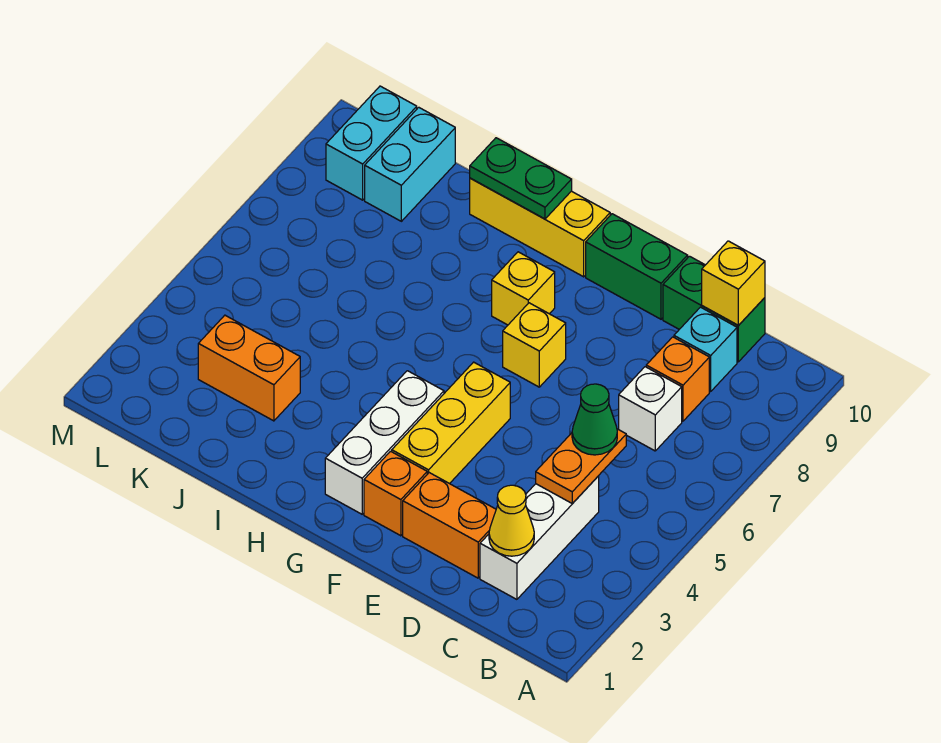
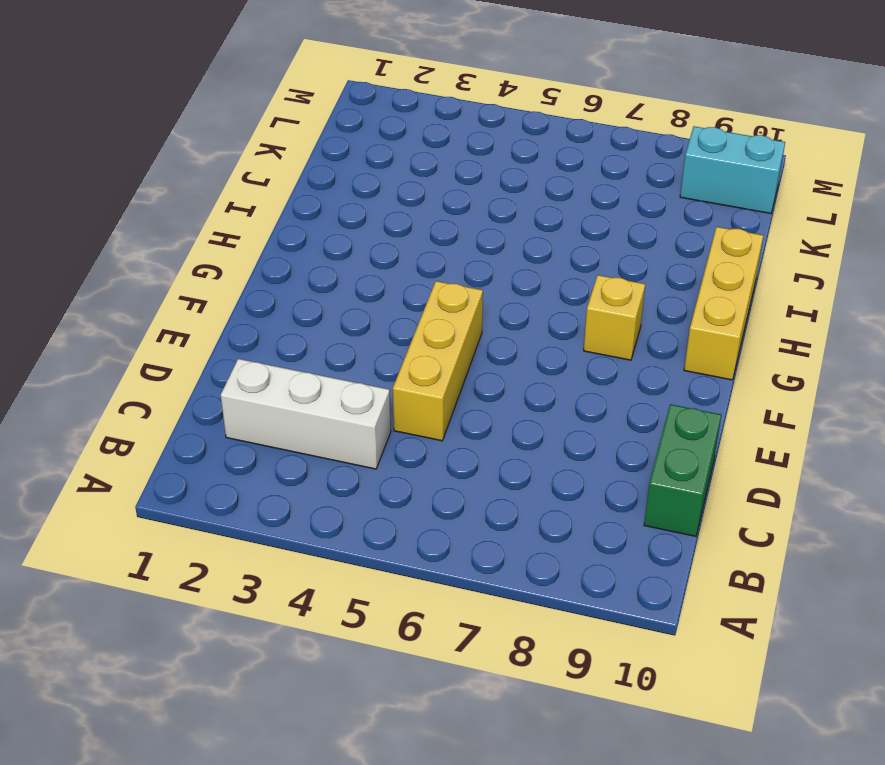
yellow 1x3 brick [393,281,483,441] -> yellow 1x3 brick turned to [392,362,510,484]
none -> white 1x1 brick [619,367,682,451]
none -> orange 1x1 brick [646,337,709,421]
none -> cyan 1x1 brick [674,307,737,391]

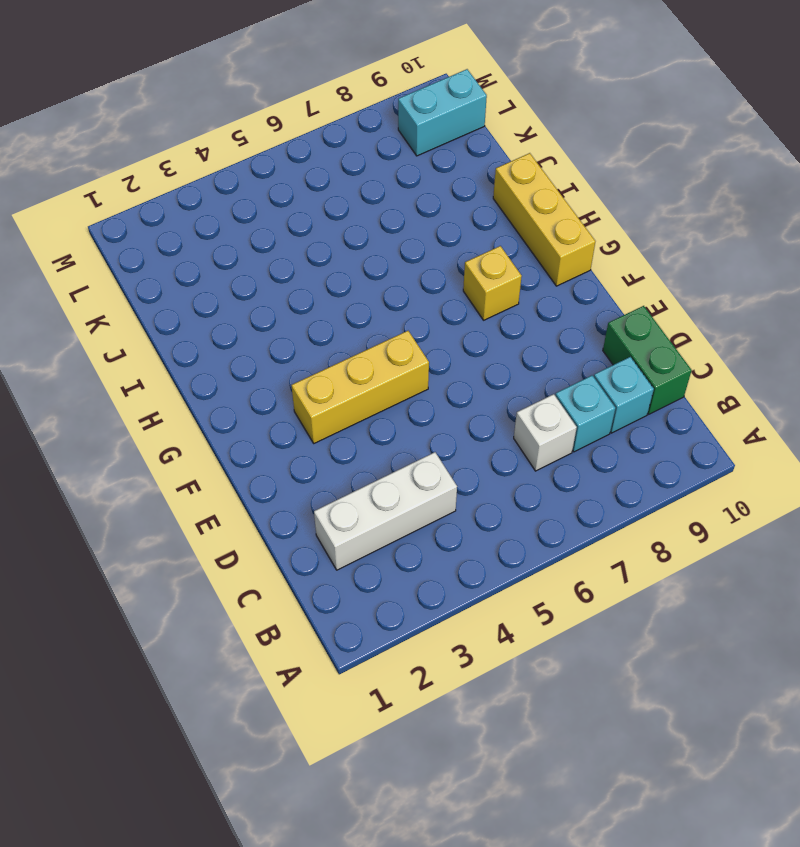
cyan 1x1 brick [555,375,615,452] -> orange 1x1 brick [646,337,709,421]
none -> orange 1x2 brick [403,473,496,578]
none -> green 1x2 brick [586,214,688,319]
none -> orange 1x1 brick [364,451,427,536]

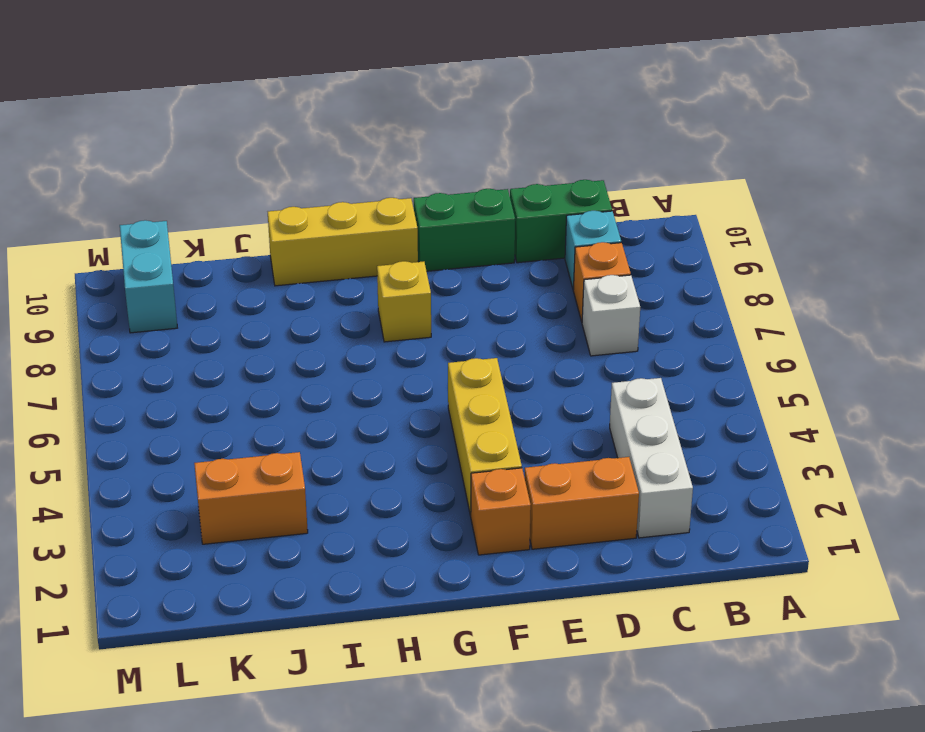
none -> yellow 1x1 brick [503,303,566,387]
none -> white 1x3 brick [325,371,444,514]
none -> cyan 1x2 brick [365,107,455,221]

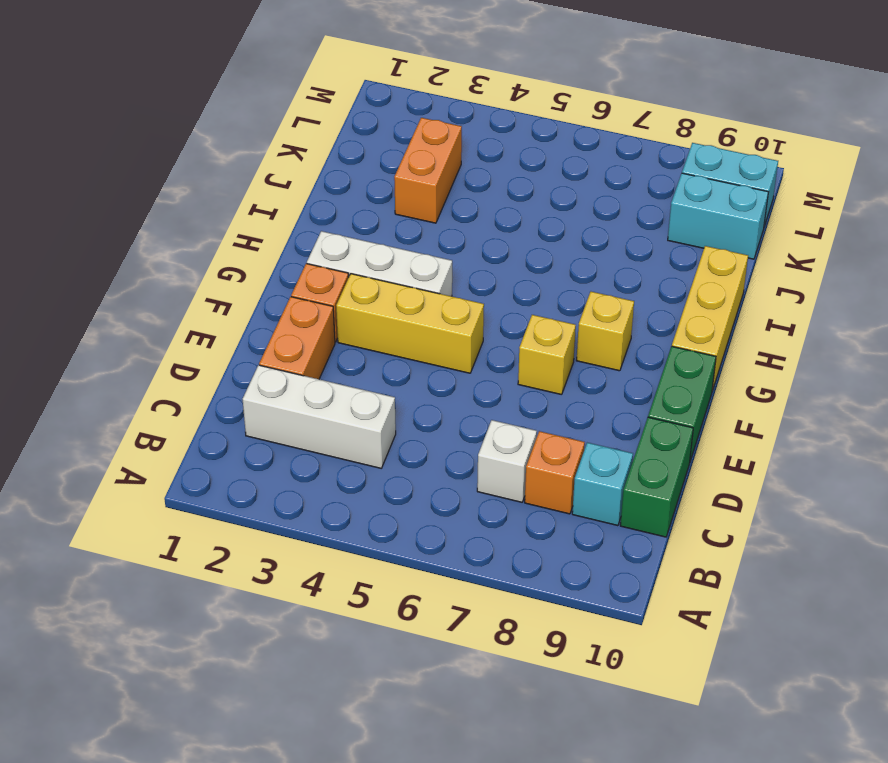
none -> yellow 1x1 cone [489,485,534,556]
none -> orange 1x2 plate [536,429,626,504]
none -> yellow 1x1 brick [702,241,765,326]

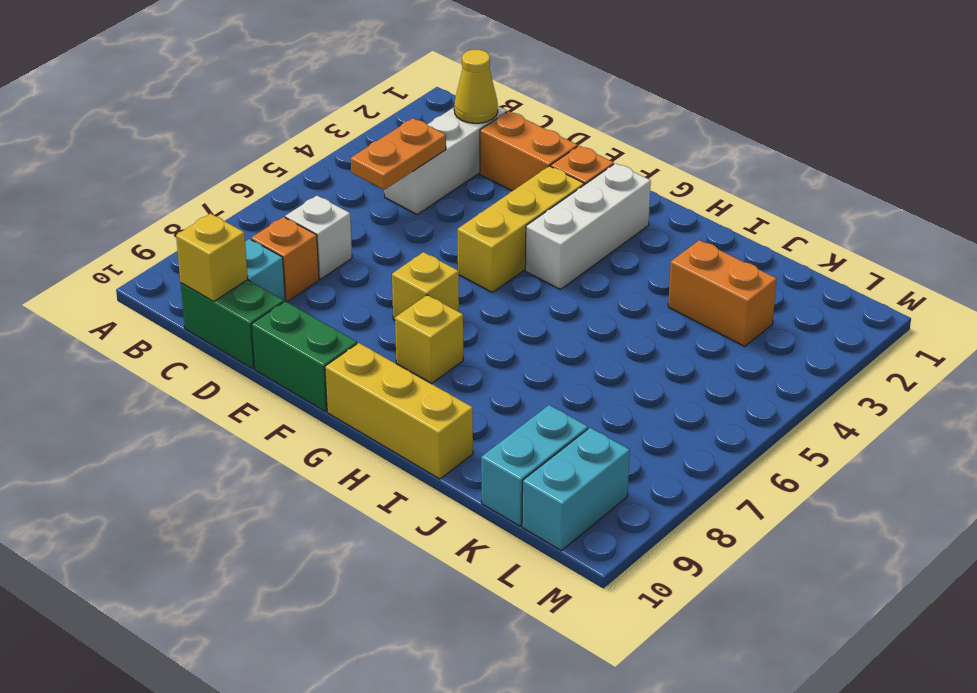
none -> green 1x2 plate [470,138,572,219]
none -> green 1x1 cone [572,384,617,455]

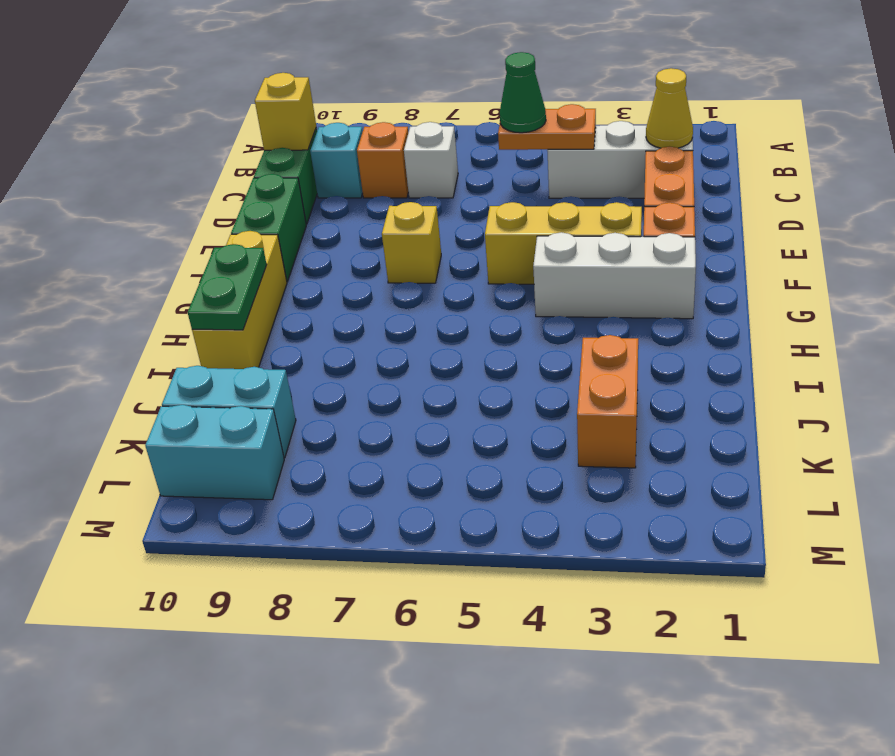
none -> yellow 1x1 brick [492,252,555,325]

